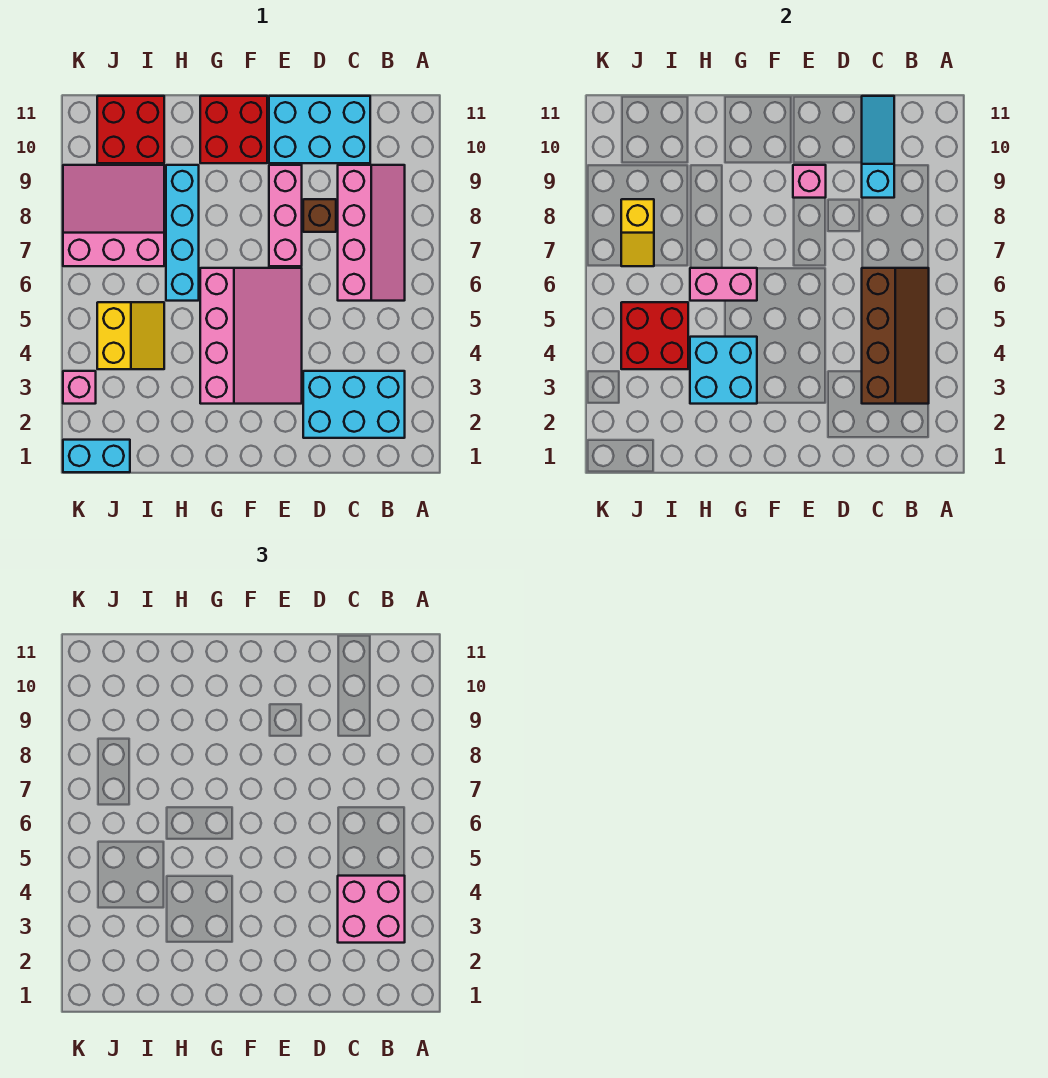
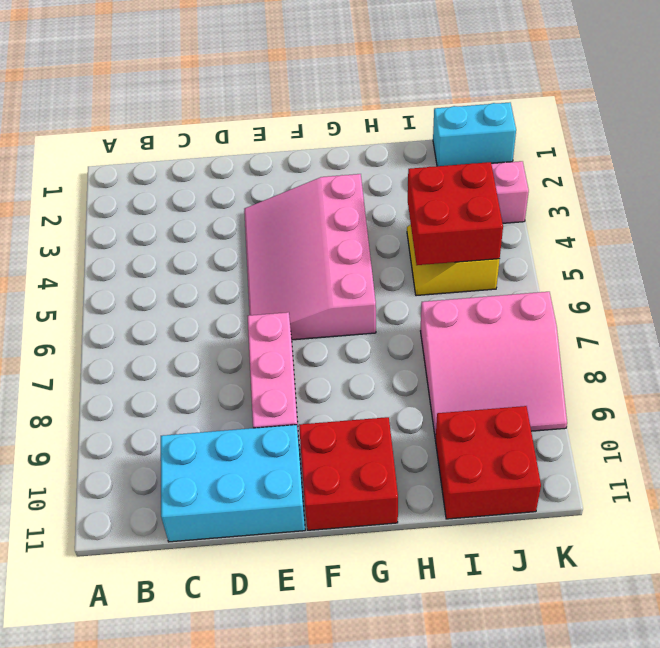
none -> cyan 2x3 brick [303,371,405,438]
none -> pink 2x4 slope [338,165,405,301]
none -> brown 1x1 brick [303,199,336,232]

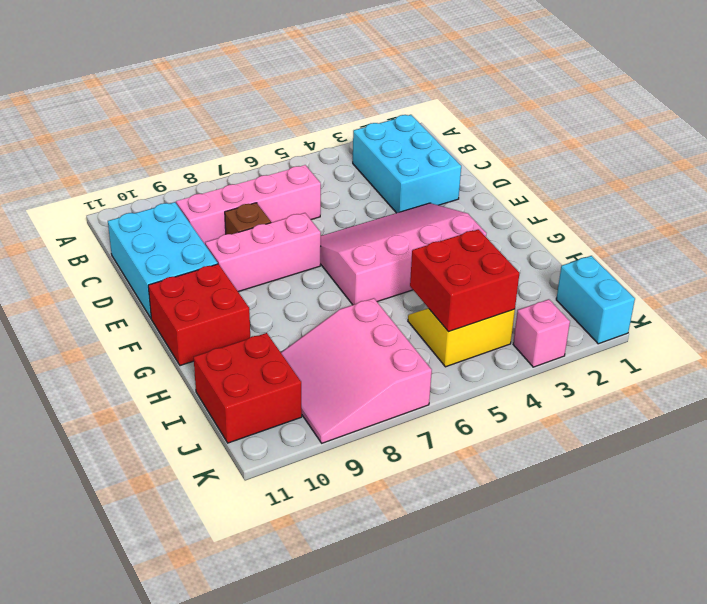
none -> cyan 1x4 brick [166,165,199,301]
none -> brown 2x4 slope [862,268,929,404]
none -> cyan 1x3 slope [862,96,894,198]

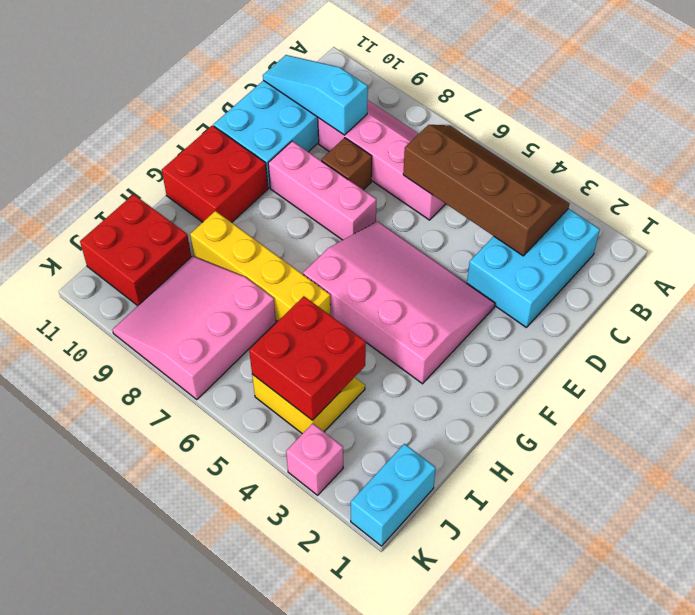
yellow 1x4 brick [190,211,331,321] -> cyan 1x4 brick [166,165,199,301]
none -> pink 1x1 brick [793,165,826,198]
none -> cyan 2x2 brick [690,337,757,404]
none -> pink 1x2 brick [690,268,757,301]

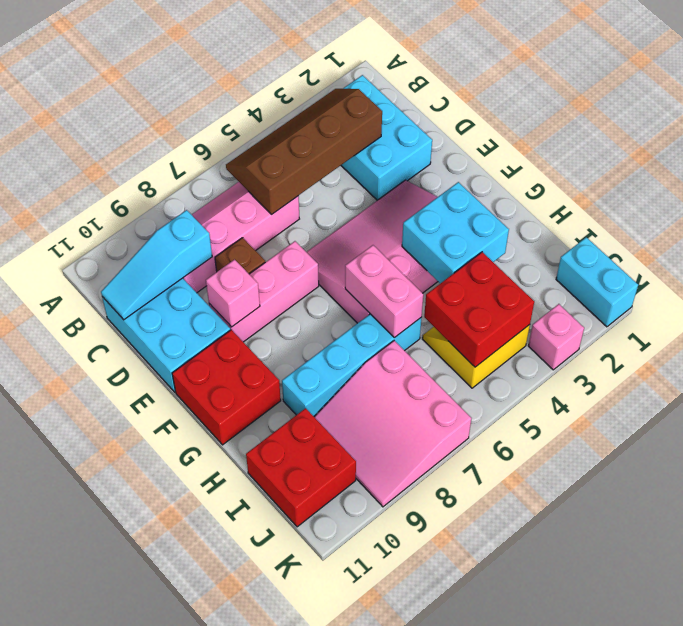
none -> yellow 1x2 slope [621,199,654,266]
none -> pink 2x2 brick [338,876,405,943]

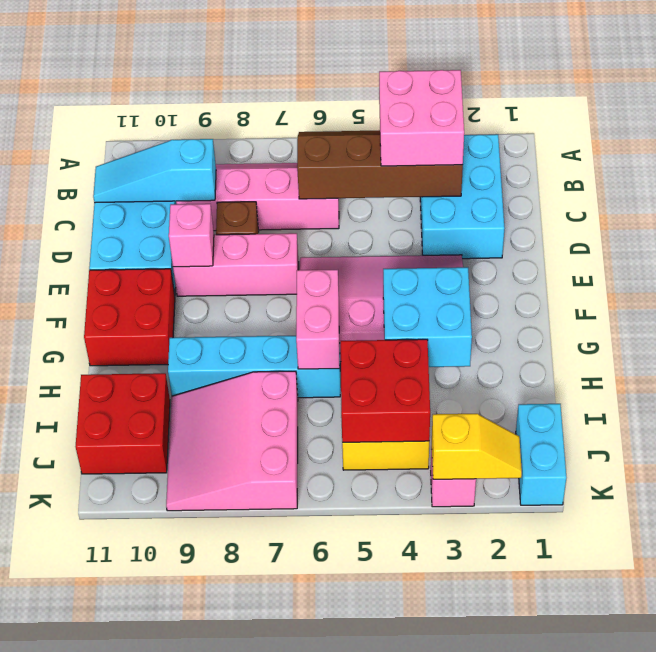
yellow 1x2 slope [432,414,522,479] -> yellow 1x2 slope moved to [621,199,654,266]

